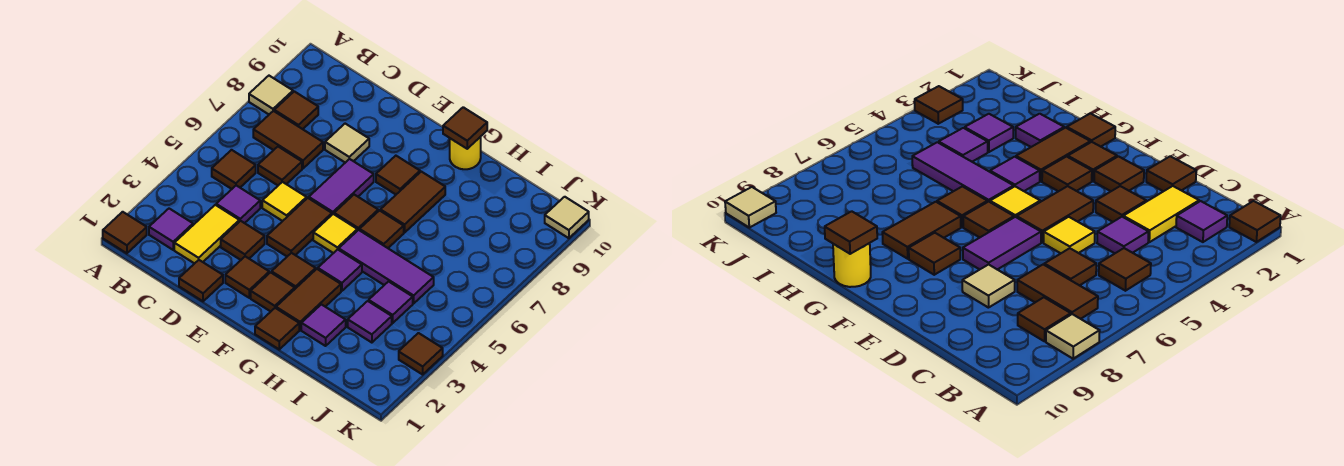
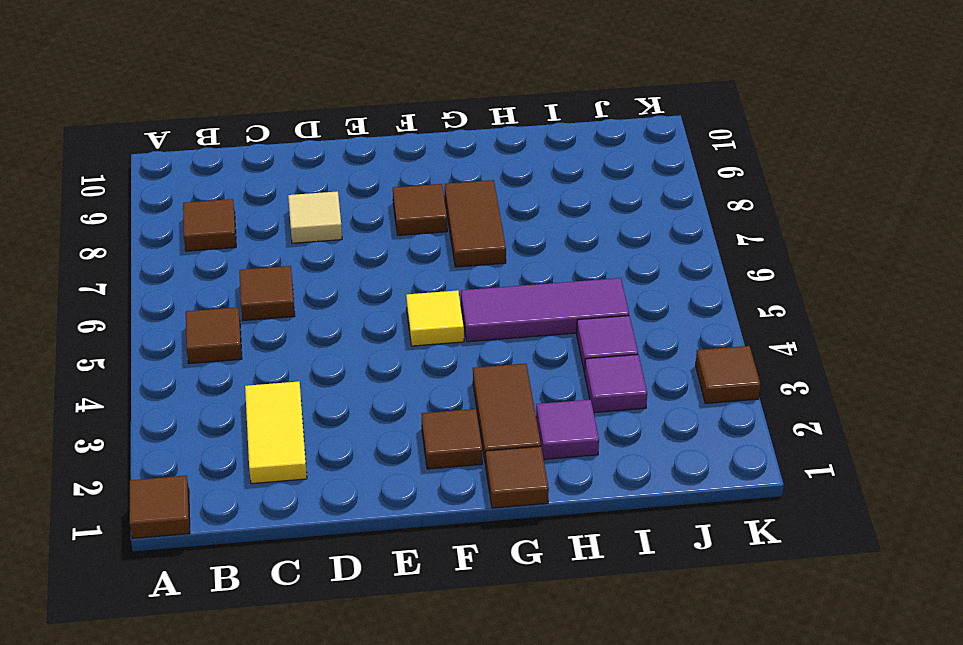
none -> tan 1x1 tile [249,76,293,114]
none -> purple 1x1 tile [149,209,193,250]
none -> brown 1x2 tile [253,111,323,168]
none -> purple 1x1 tile [216,185,260,223]

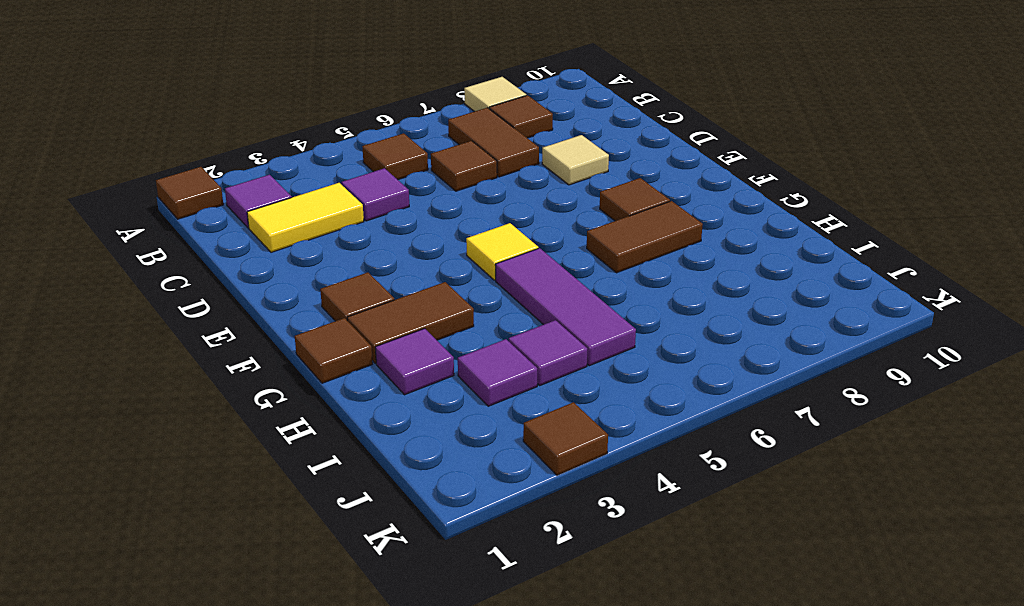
none -> brown 1x1 tile [179,260,223,301]
none -> brown 1x1 tile [221,221,265,260]
none -> yellow 1x1 tile [262,182,307,221]
none -> brown 1x1 tile [225,256,269,298]

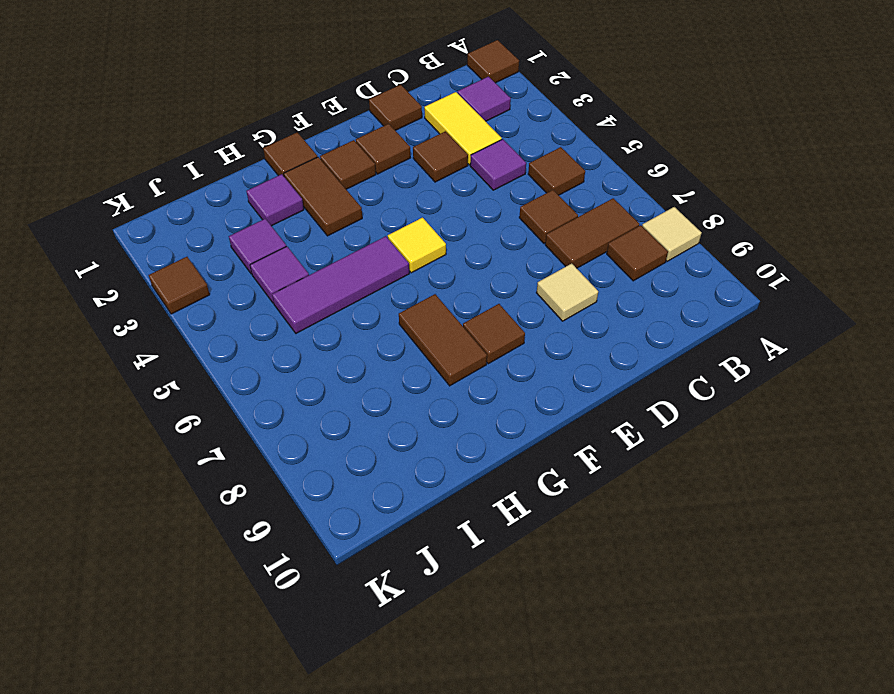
none -> yellow 1x1 tile [262,182,307,221]
none -> brown 1x2 tile [267,198,332,256]
none -> purple 1x2 tile [309,159,374,214]
none -> brown 1x1 tile [272,253,316,289]

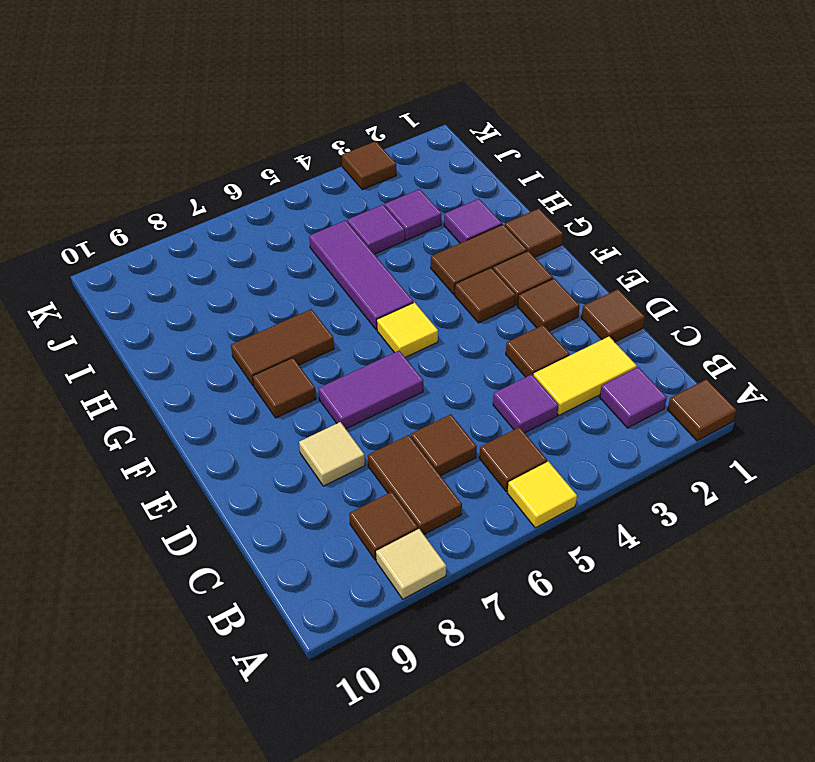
yellow 1x1 tile [507,461,577,528] -> yellow 1x1 tile moved to [262,182,307,221]
none -> brown 1x2 tile [267,198,332,256]
none -> brown 1x1 tile [334,195,378,231]
none -> purple 1x1 tile [318,249,362,291]
none -> brown 1x1 tile [360,211,404,248]

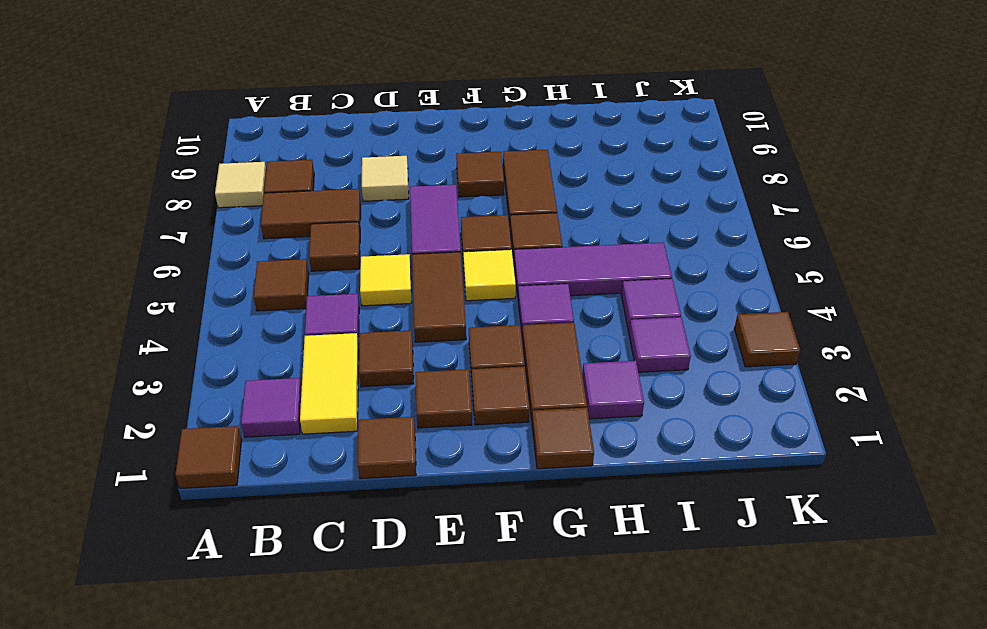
none -> yellow 1x1 round brick [450,137,481,169]
none -> tan 1x1 tile [545,197,589,238]
none -> brown 1x1 tile [443,107,487,149]

